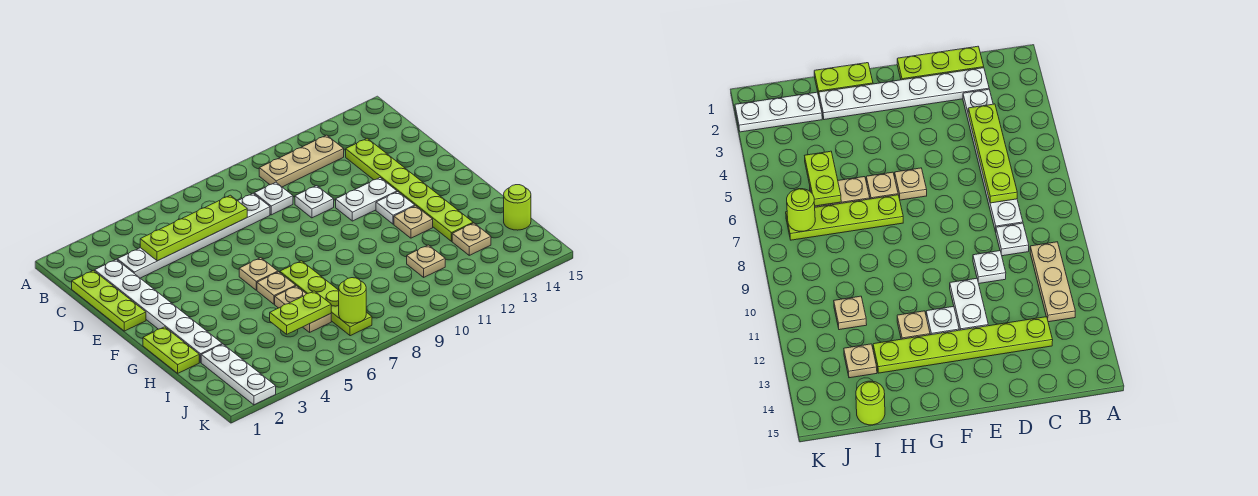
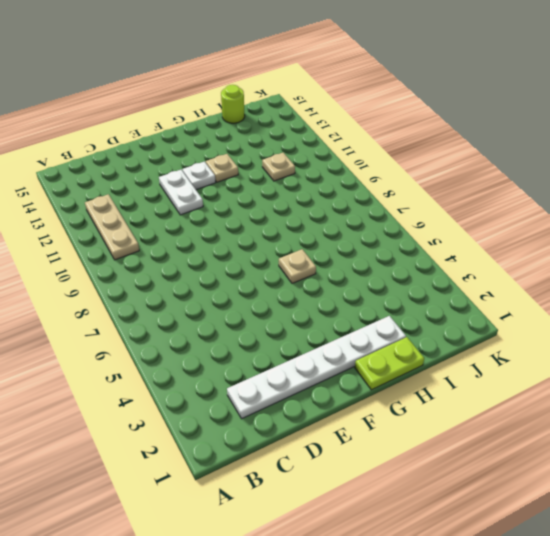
none -> lime 1x3 plate [72,270,146,331]
none -> white 1x6 plate [117,193,270,278]
none -> white 1x1 plate [254,182,293,215]

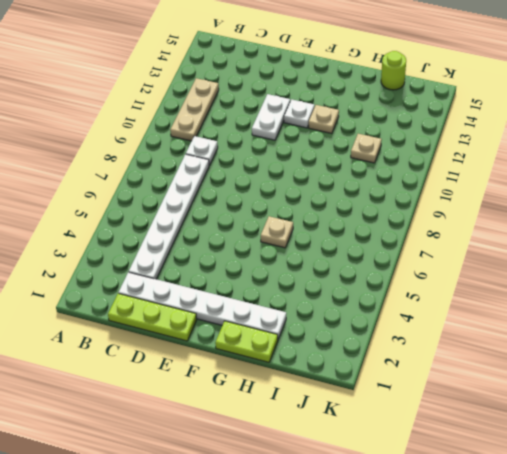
none -> lime 1x6 plate [346,138,473,241]
none -> white 1x1 plate [295,186,334,218]
none -> tan 1x1 plate [239,258,278,290]

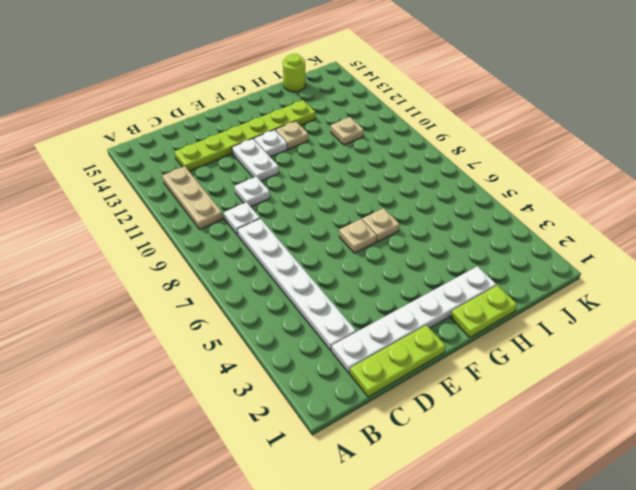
none -> lime 1x4 plate [280,261,372,336]
none -> tan 1x2 plate [275,286,331,332]
none -> white 1x3 plate [201,344,276,405]

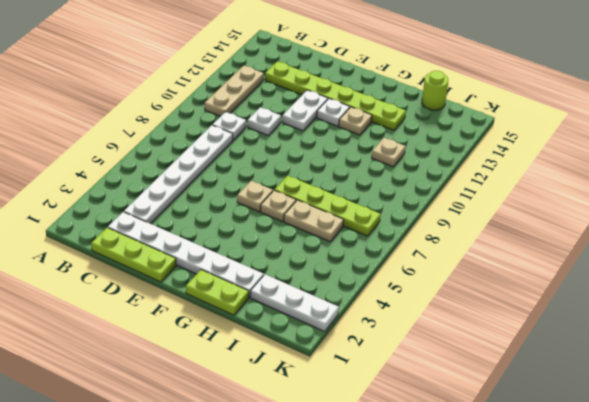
none -> tan 1x1 plate [452,223,491,255]
none -> lime 1x4 plate [140,195,247,261]
none -> lime 1x2 plate [270,291,331,334]

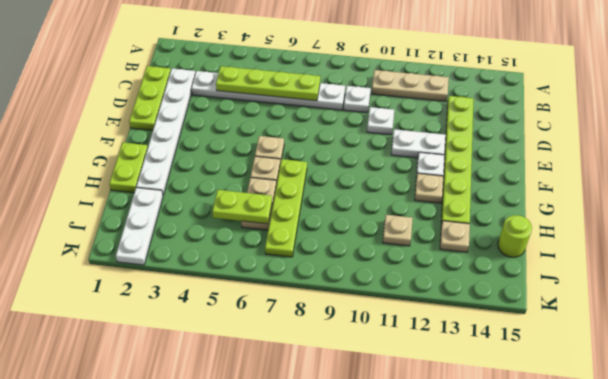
none -> lime 1x1 round brick [339,278,366,323]

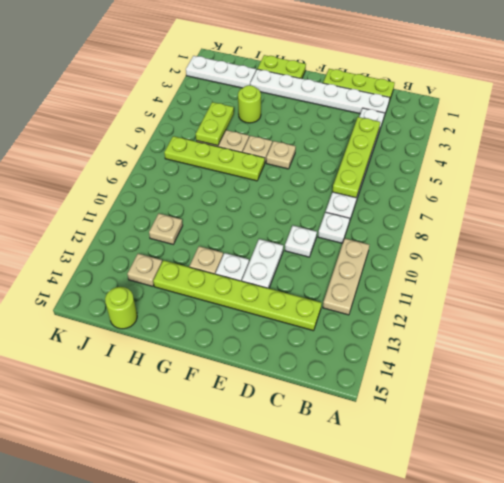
lime 1x1 round brick [238,85,261,123] -> lime 1x1 round brick moved to [339,278,366,323]

